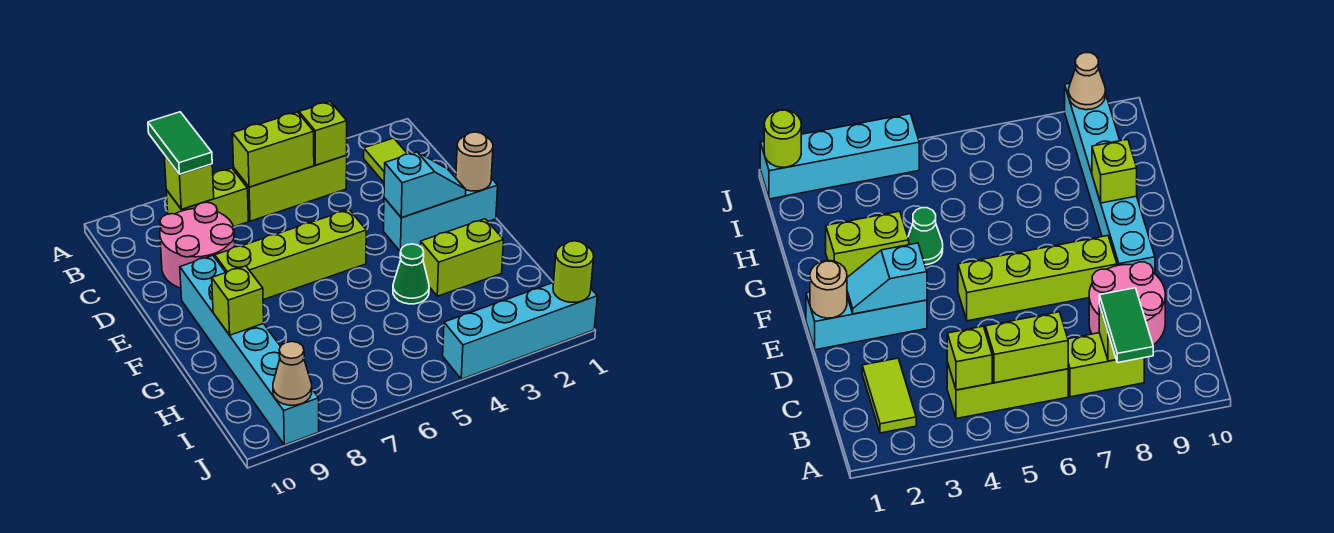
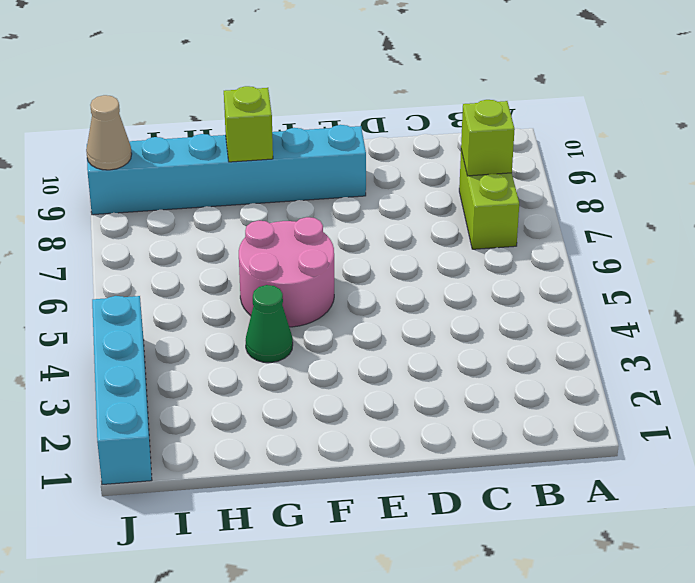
pink 2x2 round brick [239,217,334,327] -> pink 2x2 round brick moved to [160,202,235,288]
none -> lime 1x2 tile [364,138,407,182]
none -> lime 1x3 brick [234,156,347,221]
none -> cyan 1x3 brick [383,173,498,252]

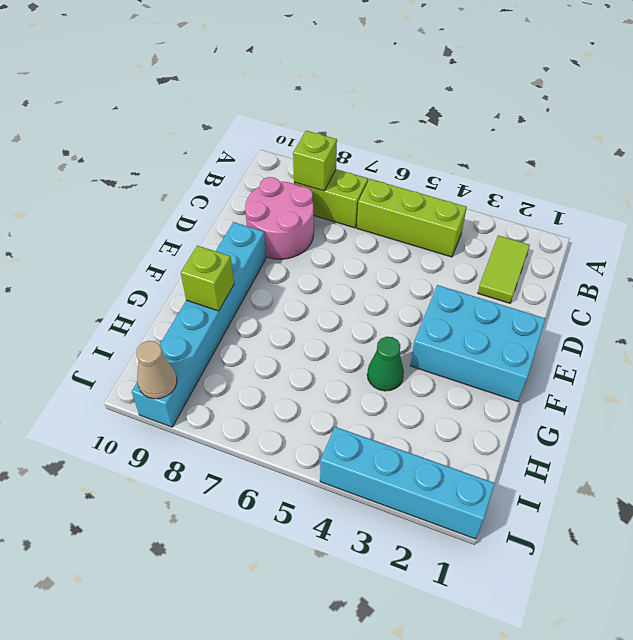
cyan 2x3 brick [410,285,546,402] -> cyan 1x3 brick [383,173,498,252]
none -> lime 1x4 brick [215,210,366,300]
none -> lime 1x2 brick [420,219,504,296]
none -> lime 1x1 brick [299,102,347,165]

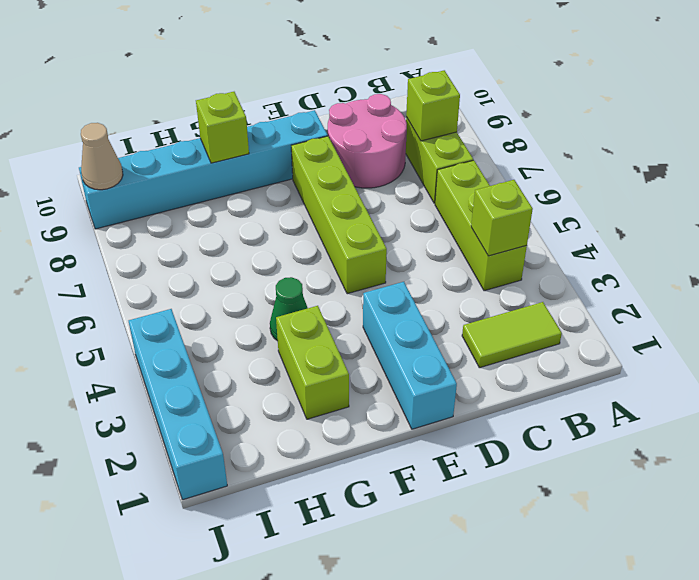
none -> lime 1x2 brick [232,112,314,187]
none -> tan 1x1 round brick [456,132,493,191]
none -> cyan 1x2 slope [384,152,466,218]

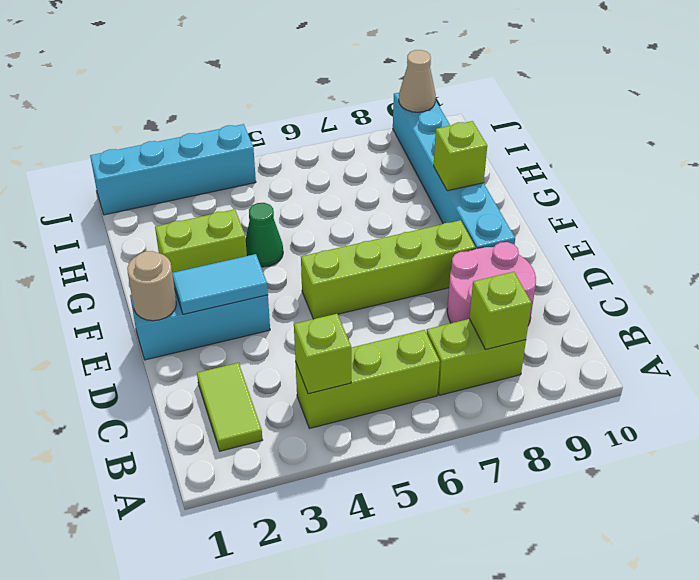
cyan 1x2 tile [172,254,268,314] -> cyan 1x2 slope [384,152,466,218]
none -> lime 1x2 brick [232,112,314,187]
none -> lime 1x1 round brick [553,241,594,302]
none -> green 1x2 tile [148,112,212,174]

